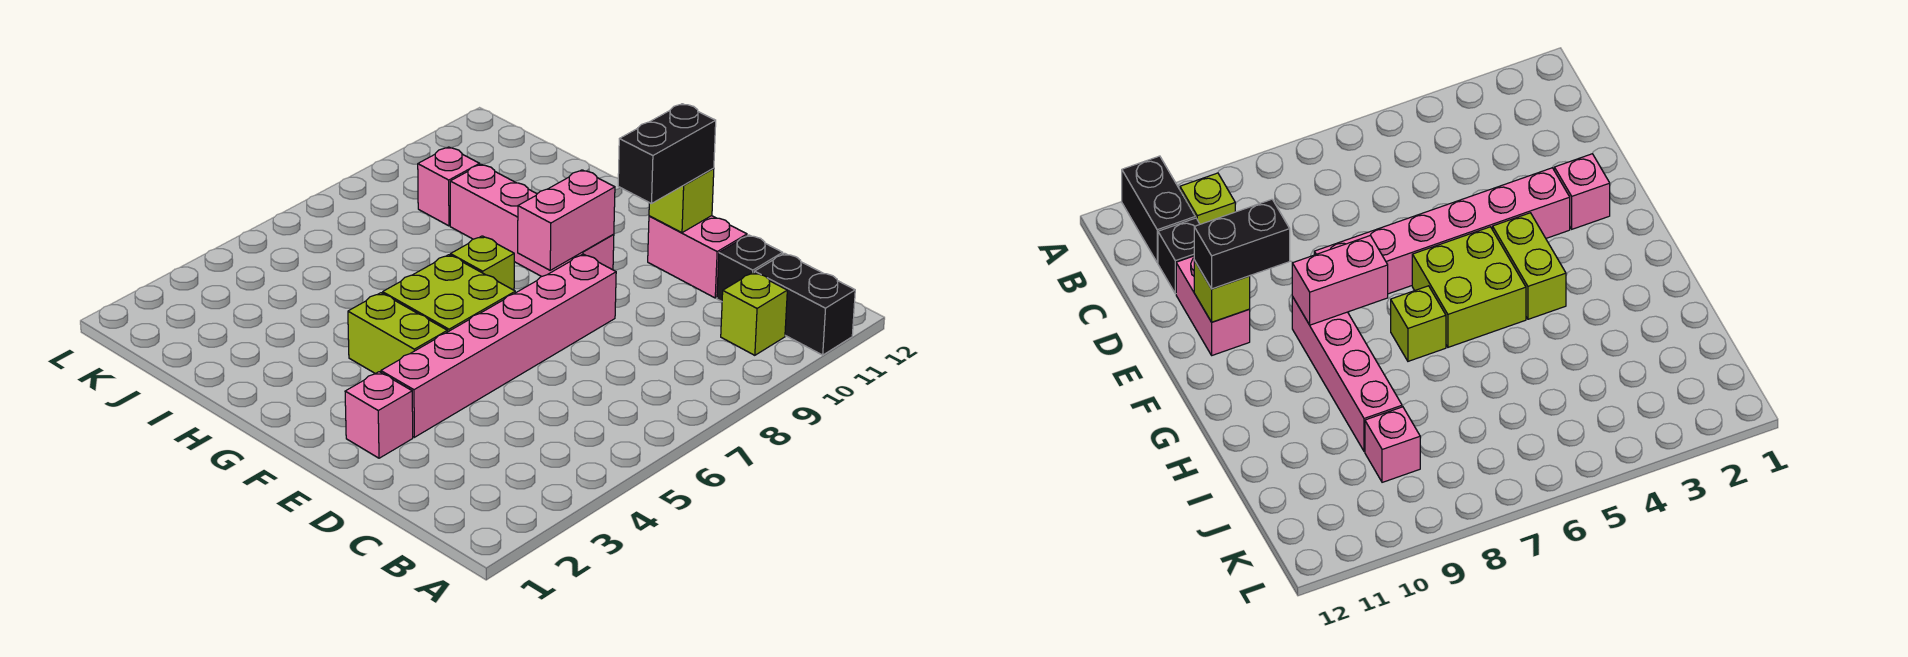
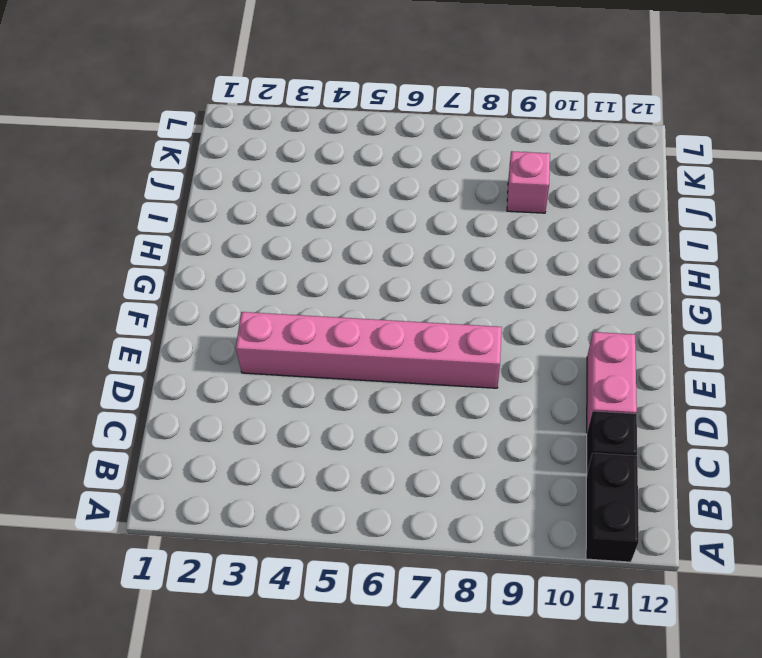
none -> lime 1x1 brick [721,272,787,355]
none -> pink 1x1 brick [345,372,413,458]
none -> lime 1x2 brick [348,293,447,374]

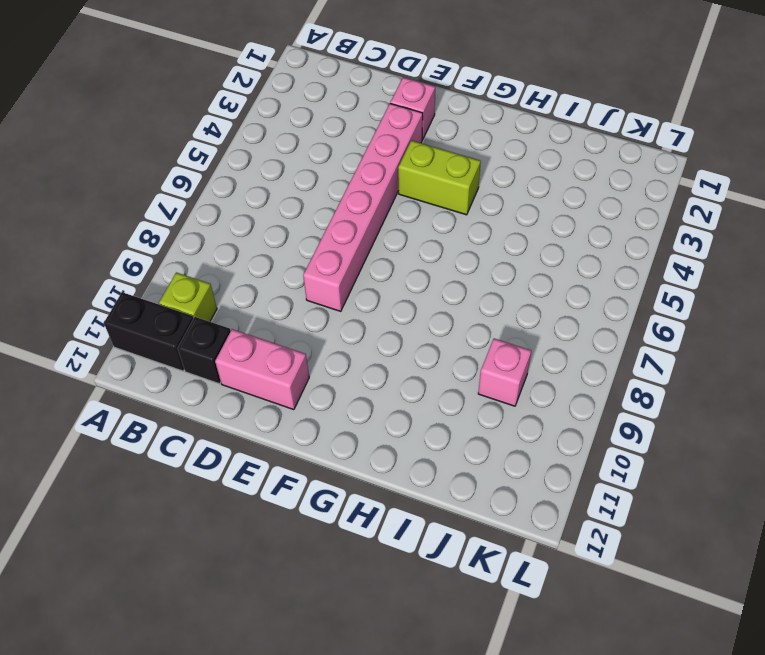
none -> lime 2x2 brick [383,255,515,332]
none -> pink 1x4 brick [450,164,614,277]
none -> lime 1x1 brick [450,236,514,290]

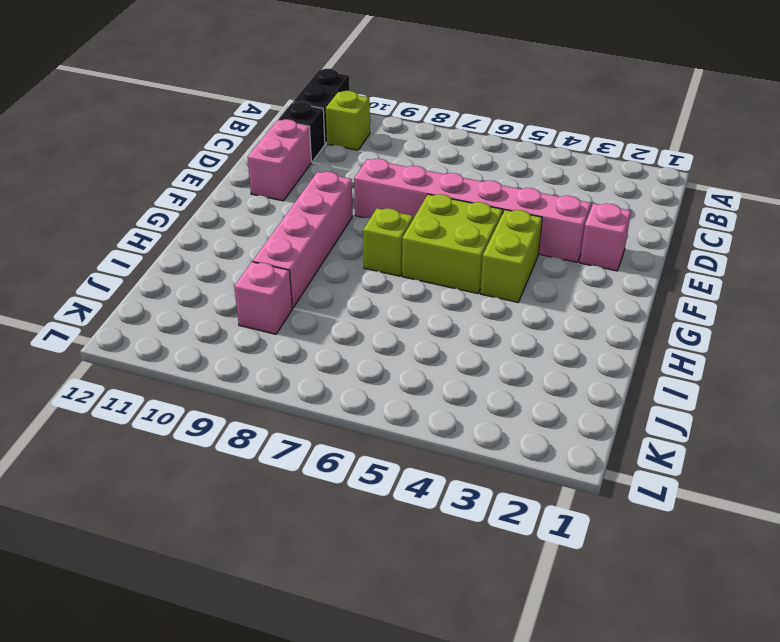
none -> lime 1x1 brick [649,168,714,233]
none -> pink 1x2 brick [518,170,615,270]
none -> black 1x2 brick [618,104,716,204]

